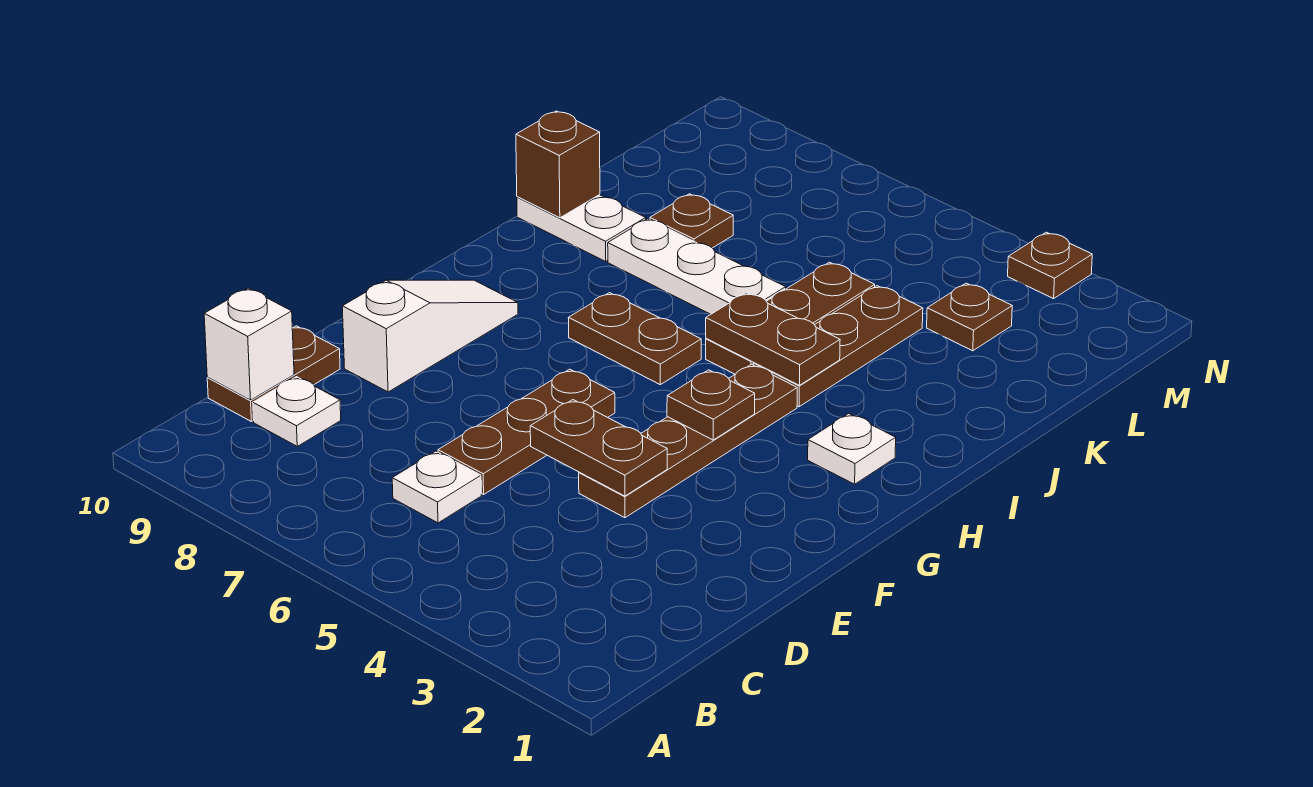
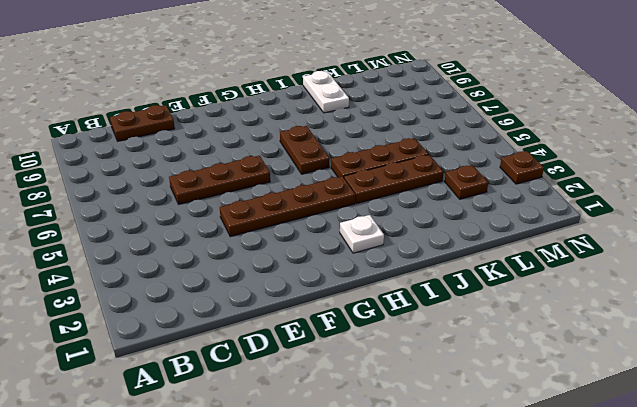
none -> white 1x1 plate [392,451,481,523]
none -> white 1x1 plate [253,377,341,446]
none -> white 1x3 slope [342,280,518,392]

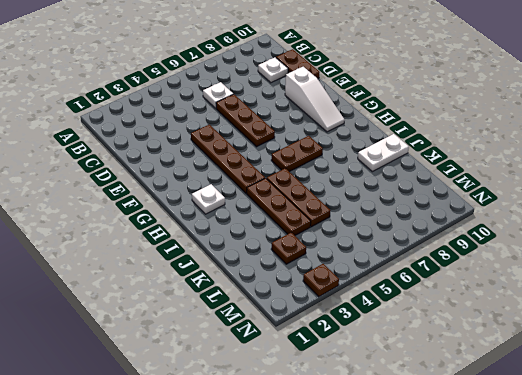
none -> white 1x3 plate [608,219,786,314]
none -> brown 1x1 plate [650,194,733,248]
none -> white 1x1 brick [204,288,294,400]

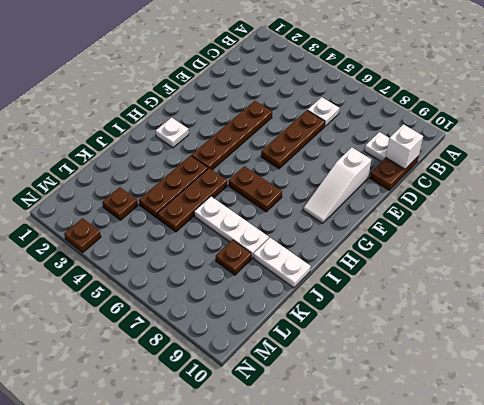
none -> brown 1x2 plate [530,400,667,496]
none -> brown 1x1 plate [667,370,755,440]
none -> brown 1x2 plate [706,293,840,385]

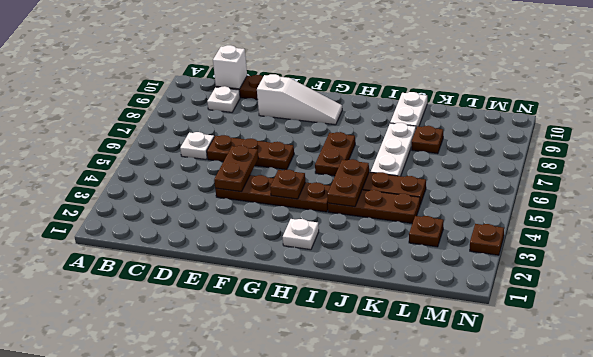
none -> brown 1x1 brick [516,111,600,218]

